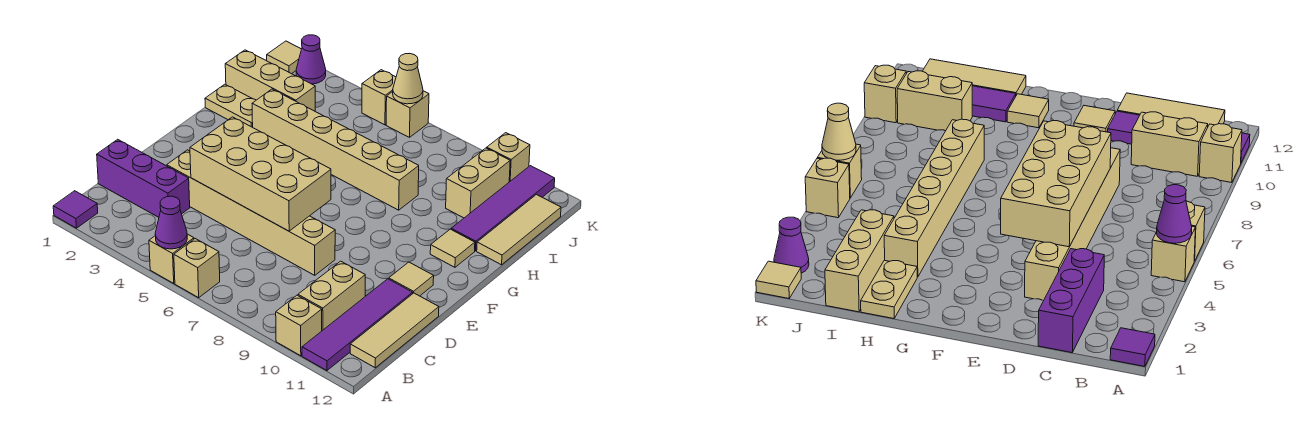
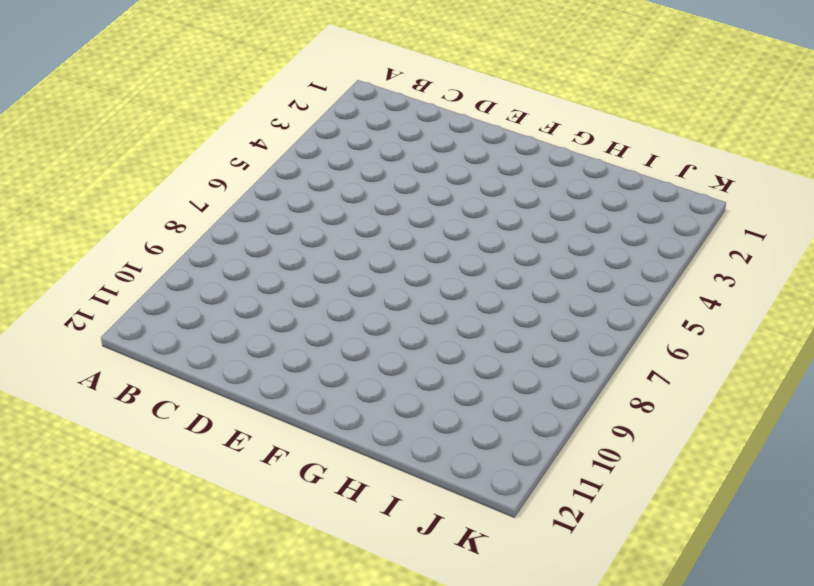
none -> purple 1x1 tile [53,191,98,228]
none -> tan 1x1 brick [149,234,194,283]
none -> tan 1x1 brick [174,239,220,298]

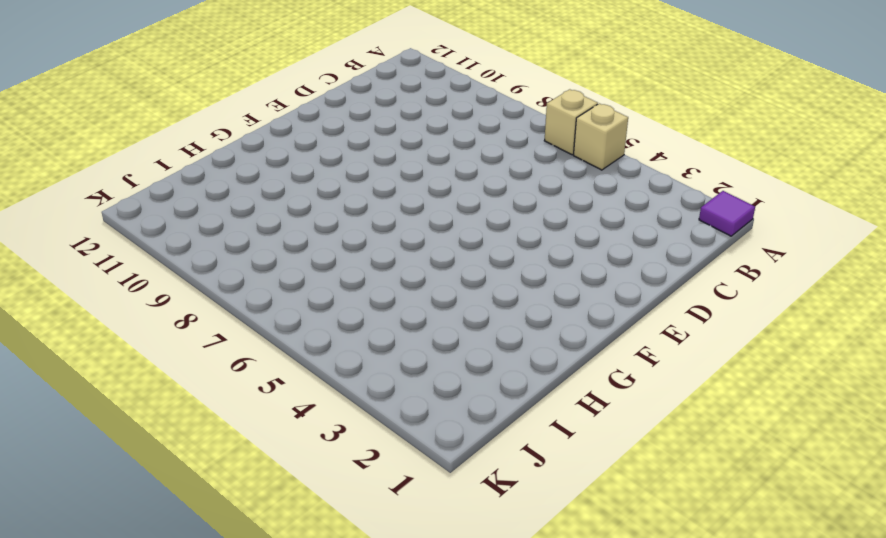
none -> tan 1x1 brick [276,295,322,356]
none -> purple 1x4 tile [302,279,413,371]
none -> tan 1x2 brick [298,261,365,331]

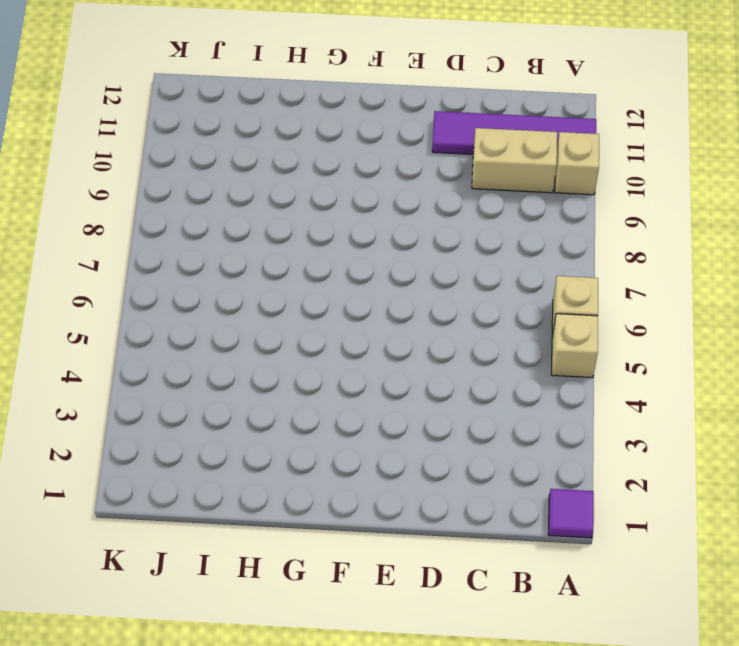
none -> tan 1x3 tile [350,293,439,368]
none -> purple 1x3 brick [97,139,190,217]
none -> tan 1x6 brick [167,150,335,275]

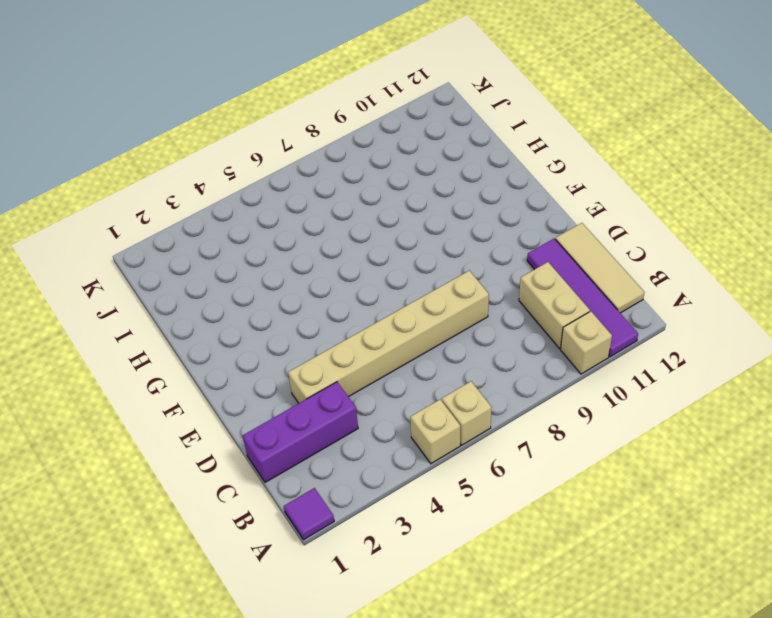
none -> tan 1x1 tile [389,262,434,296]
none -> tan 1x1 tile [430,229,475,267]
none -> tan 1x2 plate [205,84,256,127]

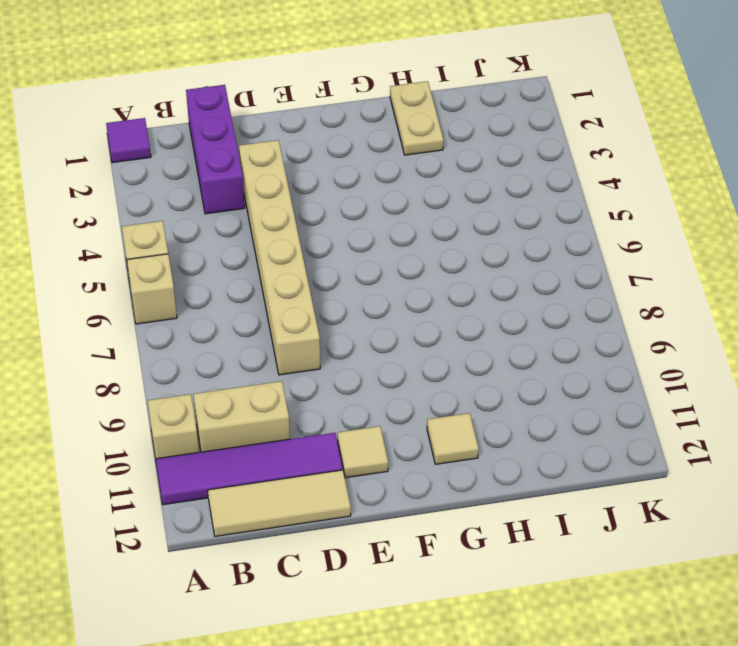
none -> tan 1x6 brick [252,89,419,210]
none -> purple 1x4 tile [451,166,555,251]
none -> tan 1x3 tile [477,195,561,265]

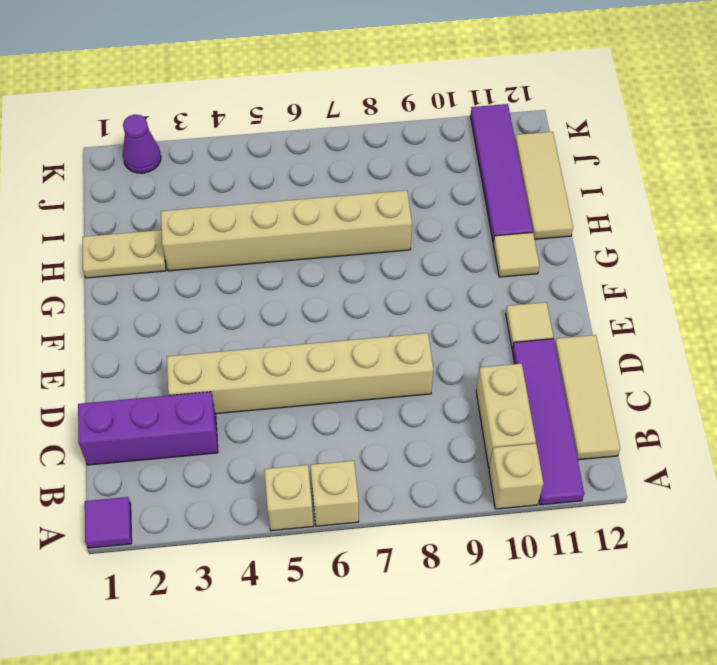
none -> tan 1x3 brick [225,50,315,111]
none -> tan 1x2 brick [446,148,510,218]
none -> tan 1x1 tile [267,41,301,74]

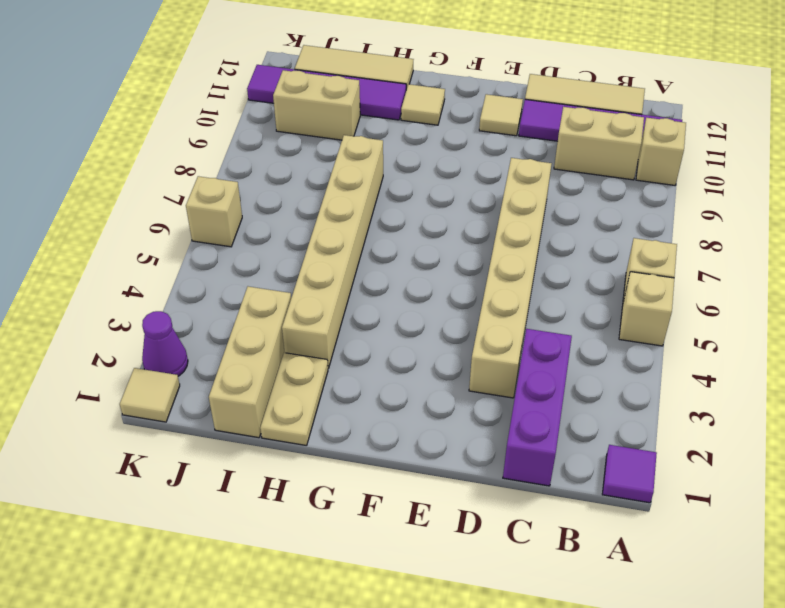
none -> tan 1x1 brick [362,70,396,125]
none -> tan 1x1 brick [487,133,530,182]
none -> purple 1x1 cone [155,196,187,249]

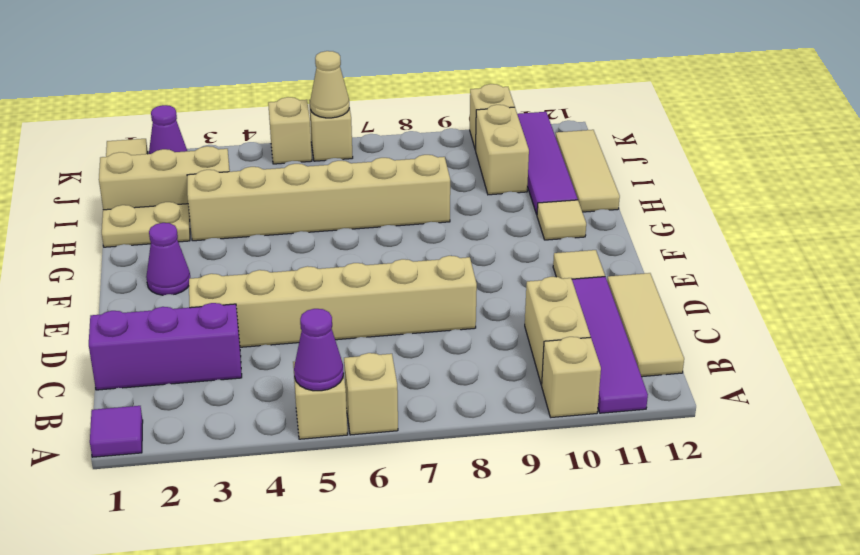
purple 1x1 cone [146,223,190,295] -> none
none -> tan 2x4 brick [190,117,331,231]

